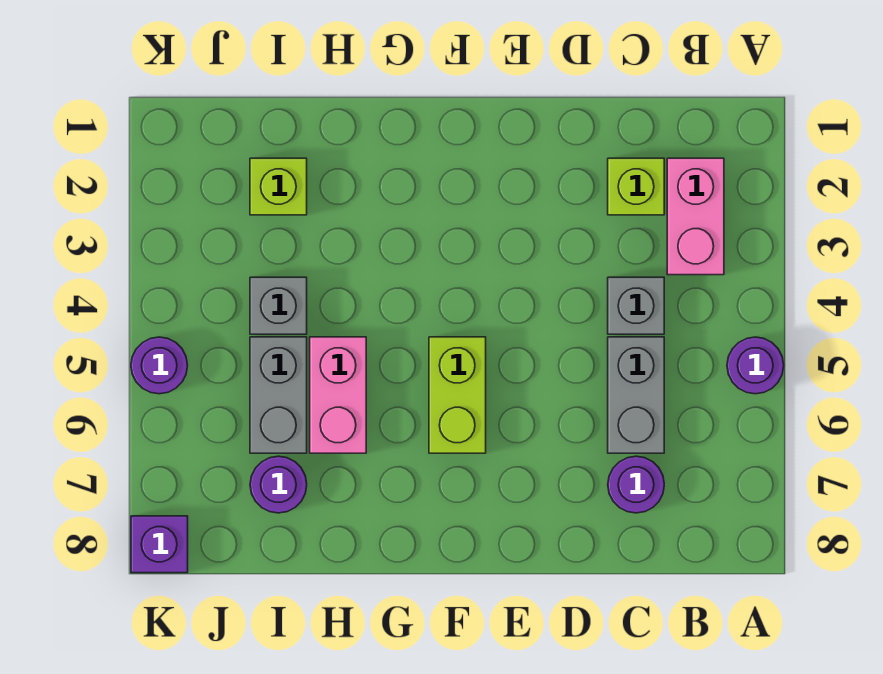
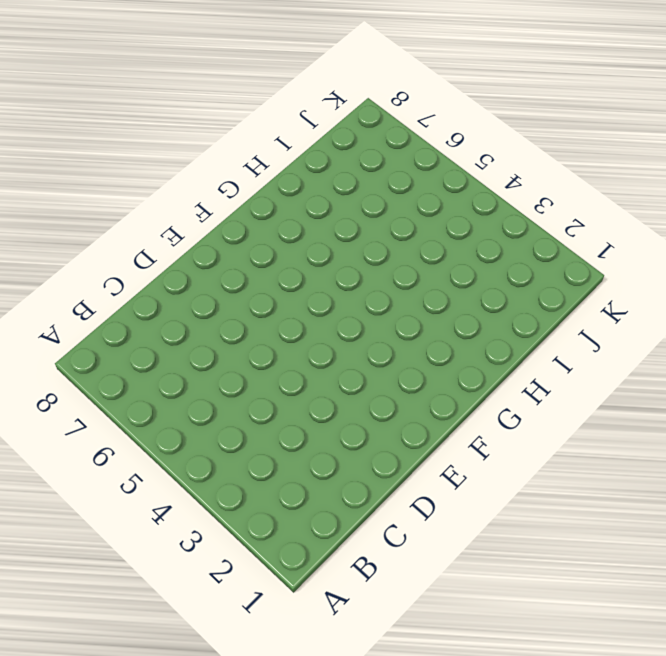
none -> purple 1x1 round brick [727,337,784,394]
none -> pink 1x2 brick [667,158,724,275]
none -> lime 1x1 brick [608,158,664,215]

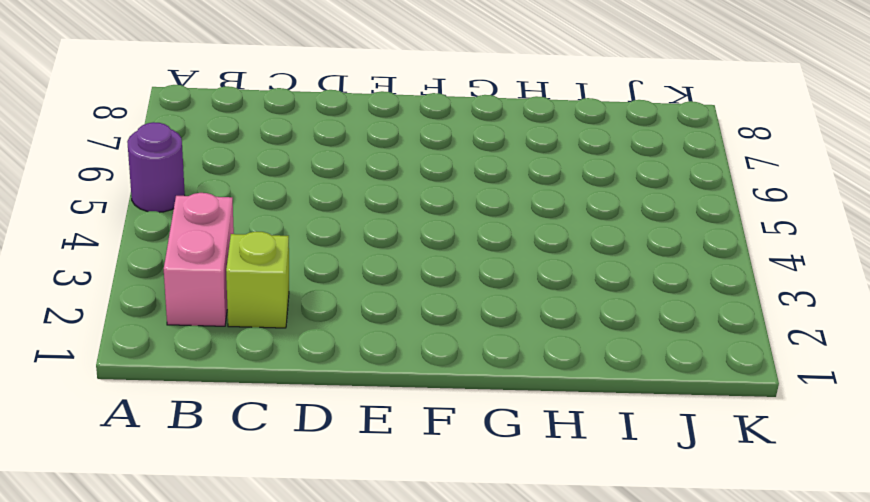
none -> grey 1x1 brick [608,277,664,334]
none -> grey 1x2 brick [608,337,664,453]
none -> purple 1x1 round brick [608,456,664,513]

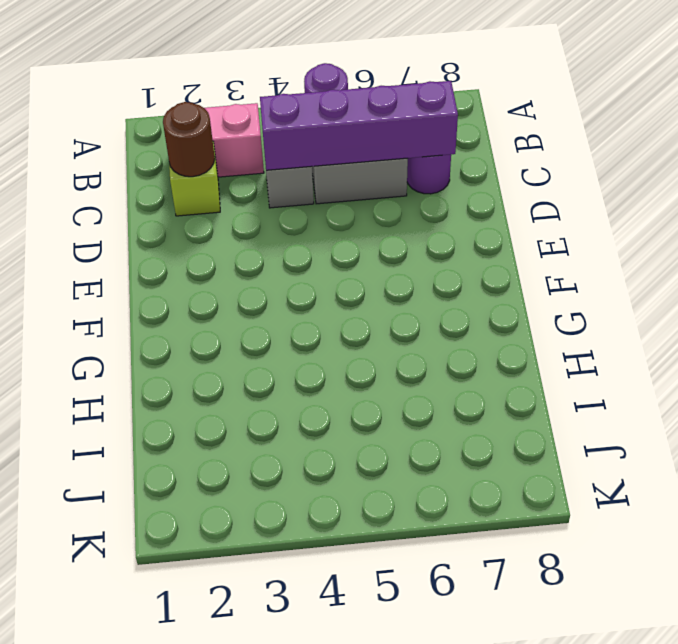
brown 1x1 round brick [163,102,215,177] -> none
purple 1x4 brick [260,81,458,170] -> none
none -> lime 1x2 brick [429,337,486,453]
none -> pink 1x2 brick [310,337,366,453]
none -> lime 1x1 brick [250,158,307,215]

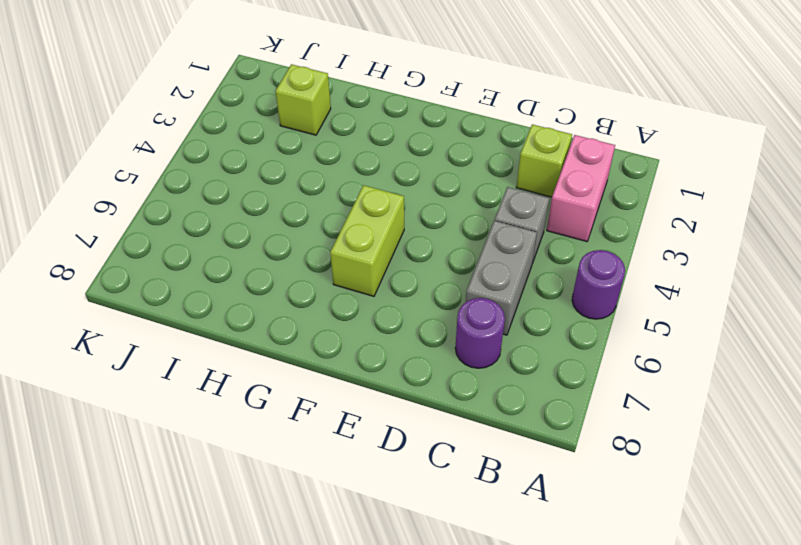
none -> pink 1x2 brick [310,337,366,453]
none -> grey 1x1 brick [250,277,307,334]
none -> grey 1x2 brick [250,337,307,453]

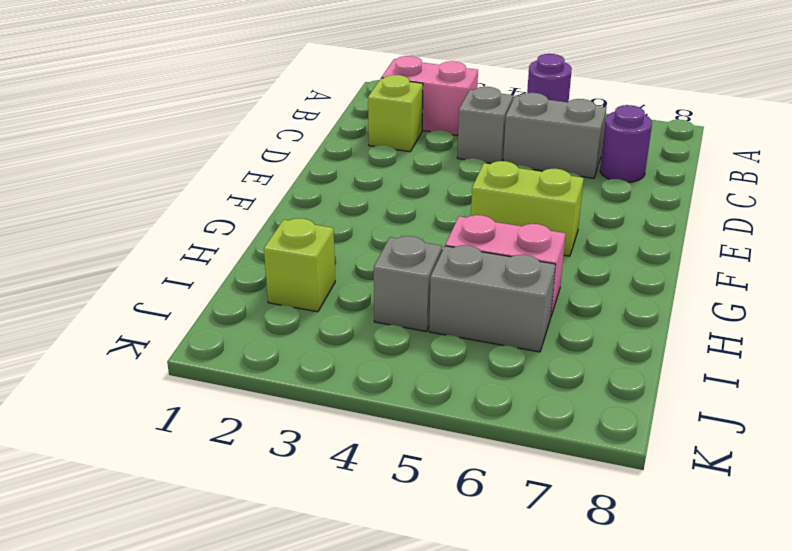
none -> purple 1x1 round brick [250,456,307,513]
none -> purple 1x1 round brick [131,337,188,394]
none -> purple 1x1 brick [131,516,188,573]

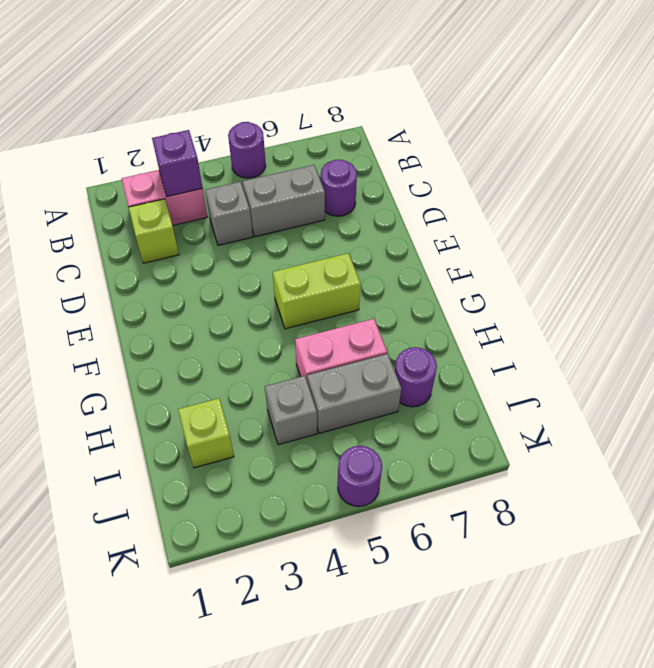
purple 1x1 brick [152,130,203,196] -> purple 1x1 brick moved to [131,516,188,573]

